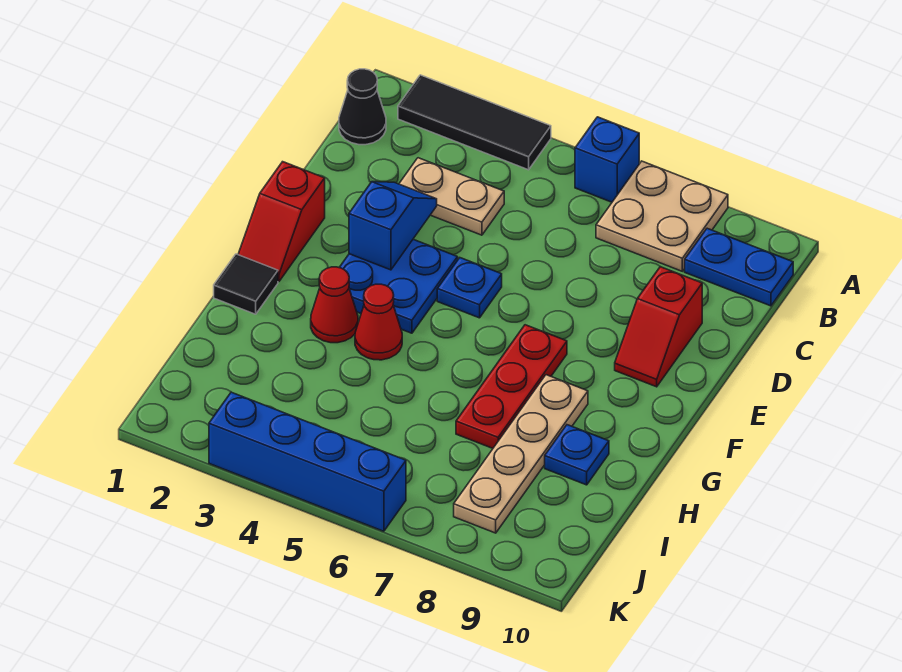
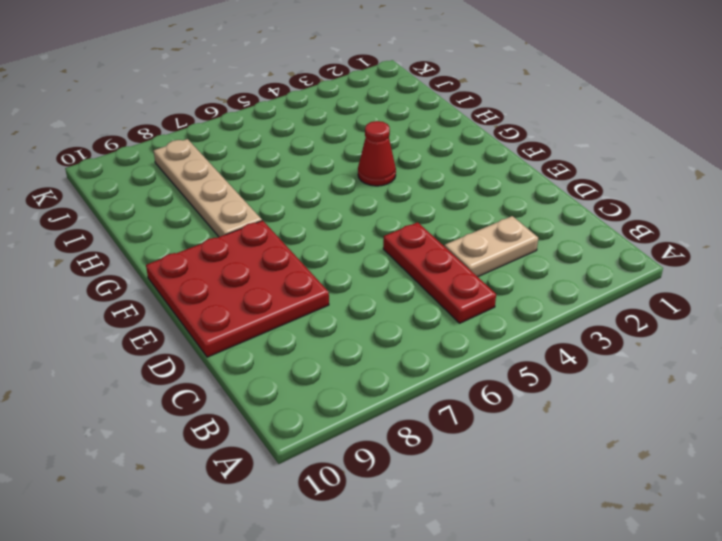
red 1x3 plate [383,222,496,323] -> red 1x3 plate moved to [456,325,567,448]
red 3x3 plate [146,220,329,357] -> red 1x2 slope [615,267,702,387]
none -> black 1x3 tile [398,75,551,170]
none -> blue 1x1 brick [575,117,639,202]
none -> tan 2x2 plate [596,161,728,271]

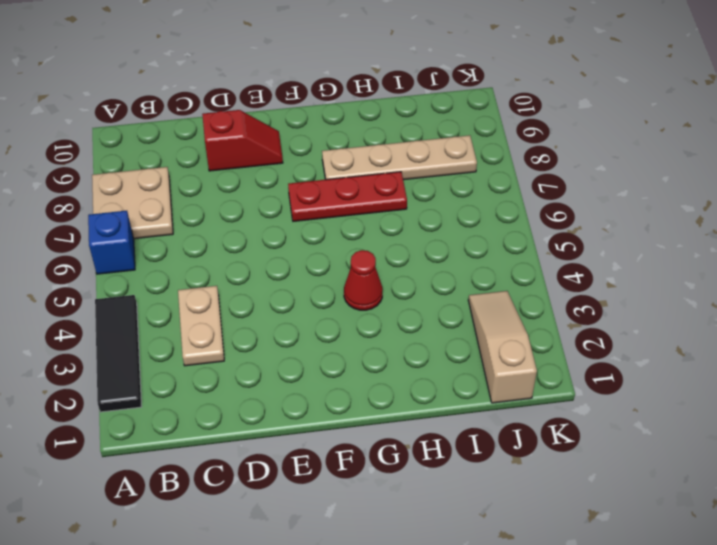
tan 1x3 slope [468,291,537,403] -> none
none -> black 1x1 cone [339,69,386,145]
none -> blue 1x2 plate [685,228,793,306]
none -> red 1x2 slope [238,162,325,282]

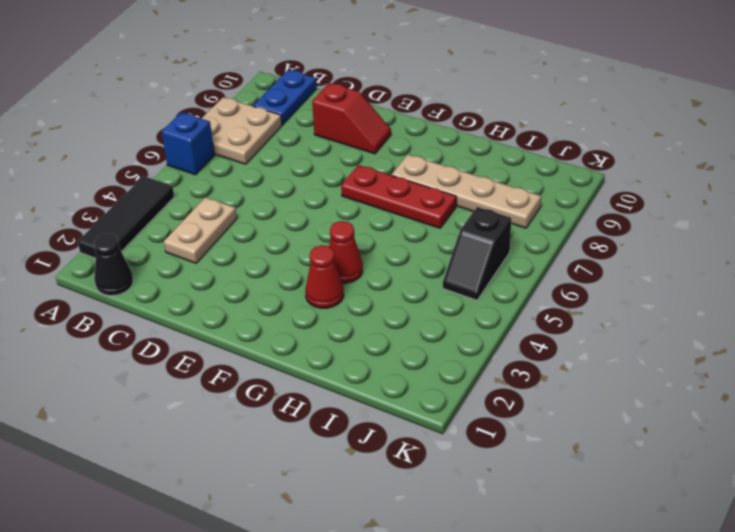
black 1x2 slope [443,207,511,300] -> none
none -> red 1x2 slope [238,162,325,282]
none -> blue 2x2 plate [339,239,458,333]
none -> blue 1x1 plate [437,258,502,318]

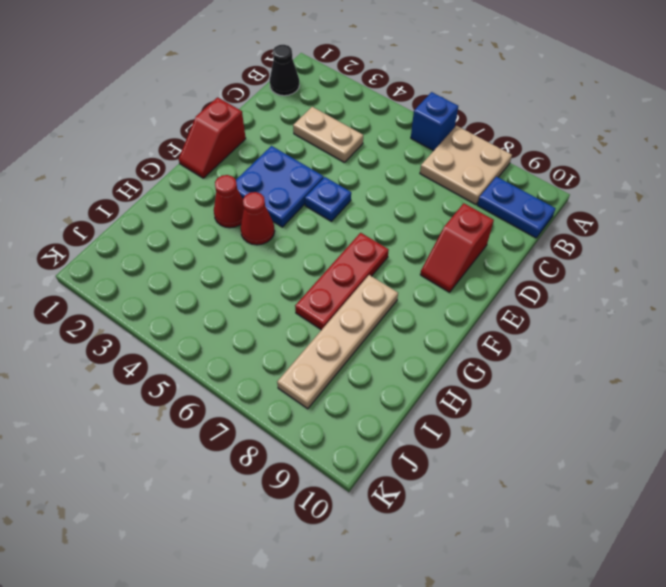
none -> black 1x3 tile [398,75,551,170]
none -> black 1x1 tile [214,254,278,314]
none -> blue 1x1 plate [545,425,609,485]

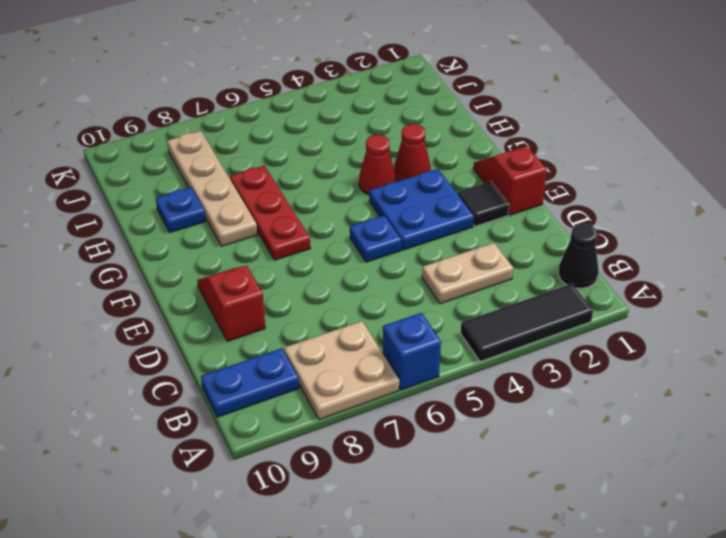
black 1x1 tile [458,182,509,226] -> black 1x1 tile moved to [214,254,278,314]
none -> blue 1x4 brick [209,392,406,531]
none -> blue 1x2 slope [349,182,437,270]

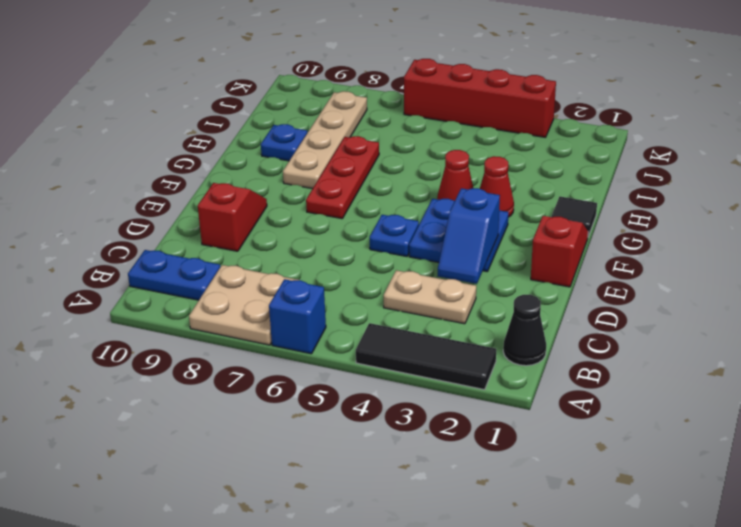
red 1x4 brick [404,59,556,137] -> blue 1x4 brick [209,392,406,531]

